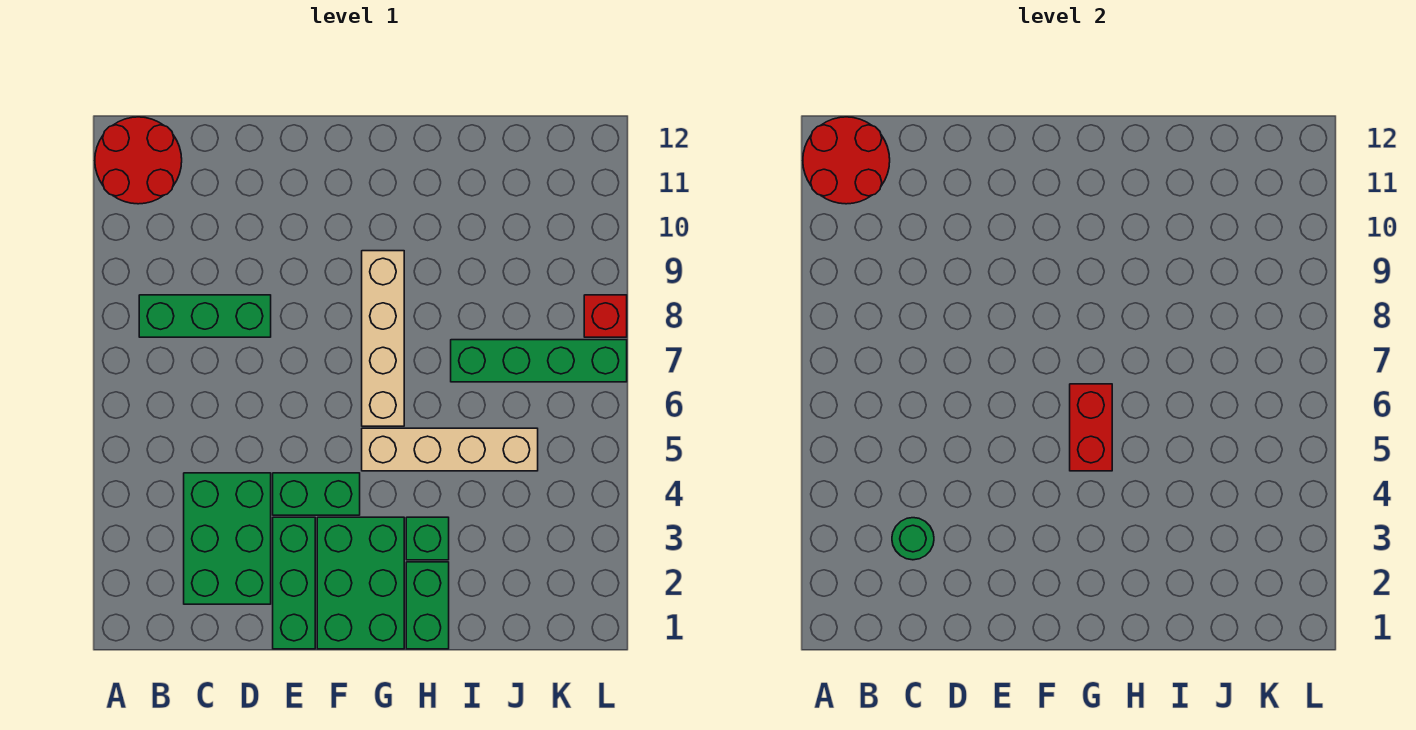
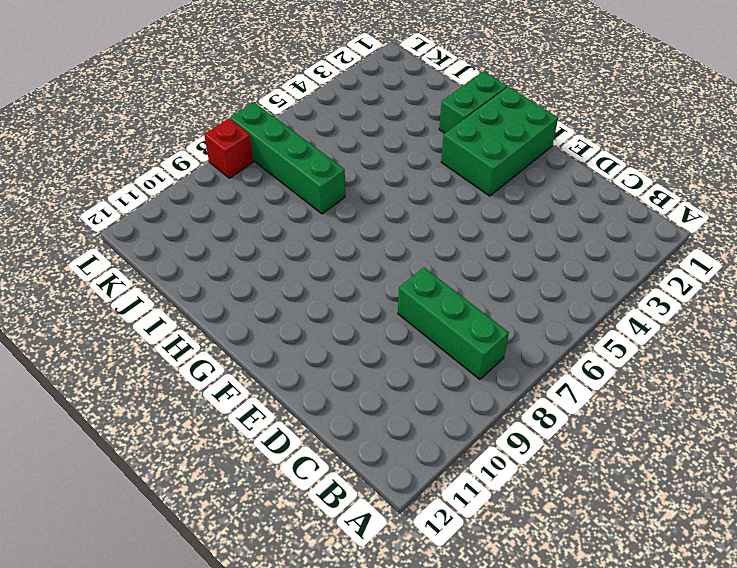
none -> red 2x2 round brick [95,117,182,204]
none -> green 2x3 brick [184,473,271,604]
none -> green 1x3 brick [273,517,315,649]

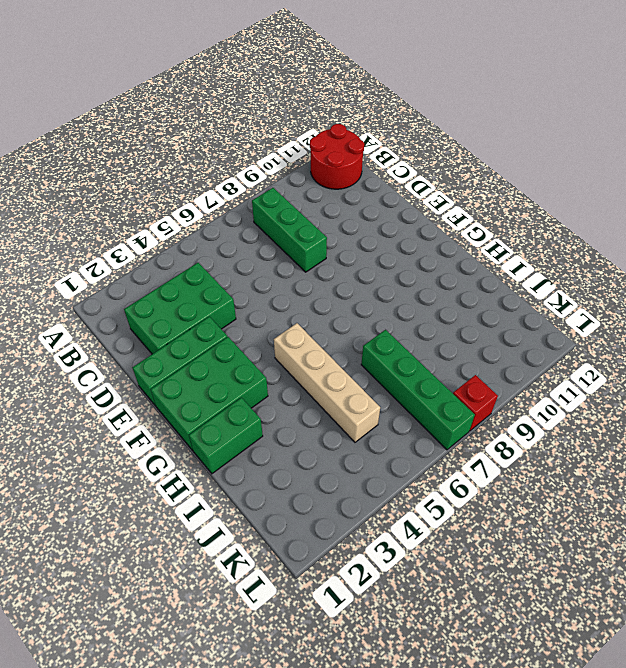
none -> green 1x2 brick [273,473,360,515]
none -> tan 1x4 brick [362,251,404,426]
none -> green 1x1 brick [406,517,449,560]

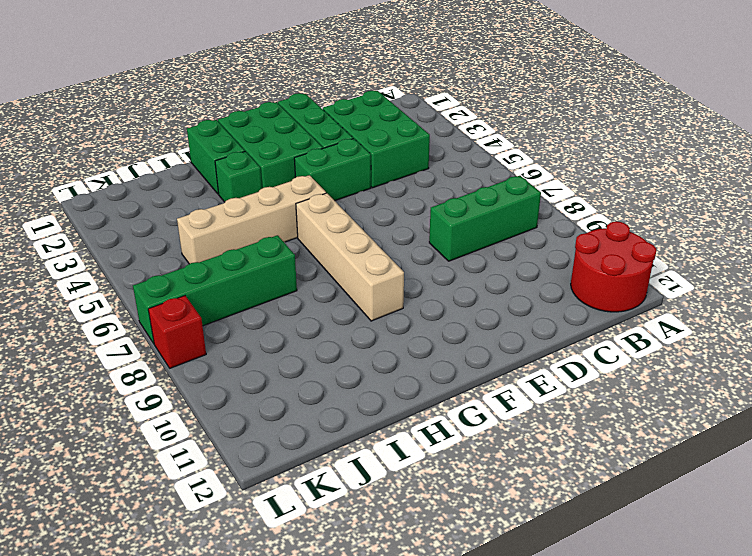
none -> red 2x2 round brick [803,117,890,204]
none -> green 1x1 round brick [892,518,934,560]
none -> red 1x2 brick [1070,384,1112,471]

